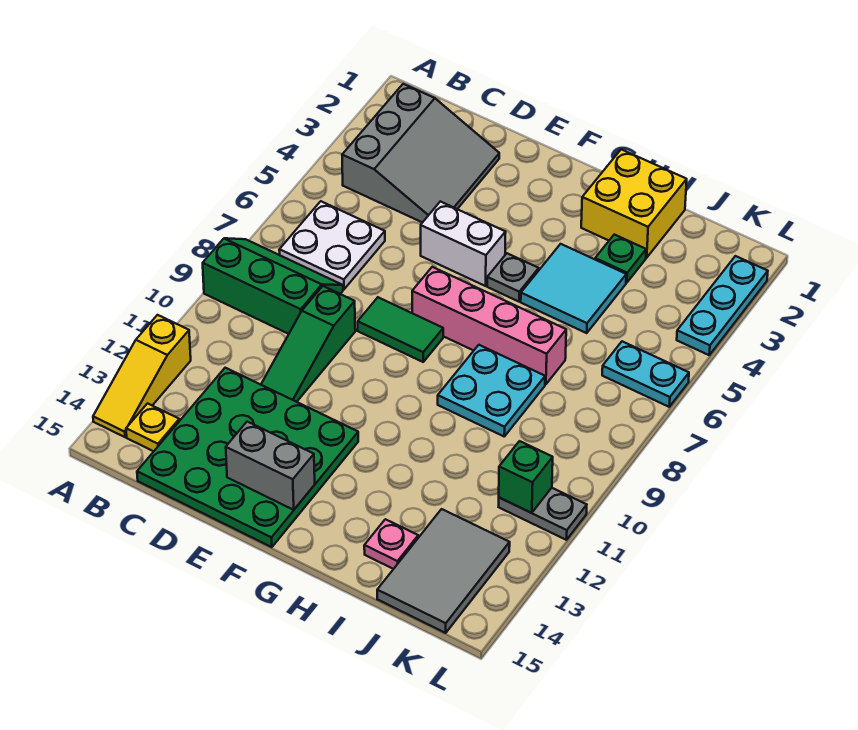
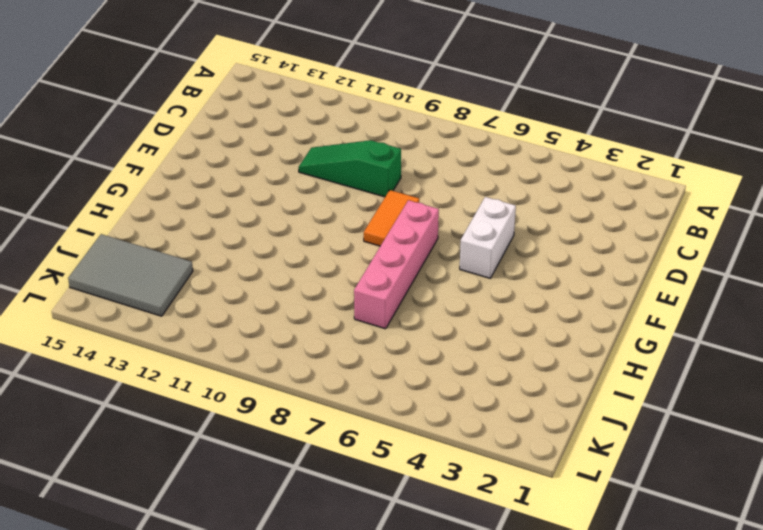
orange 1x2 tile [364,190,419,246] -> green 1x2 tile [358,297,443,362]
none -> green 2x3 slope [203,238,343,334]
none -> yellow 1x3 slope [93,315,191,437]
none -> grey 3x3 slope [342,84,499,223]

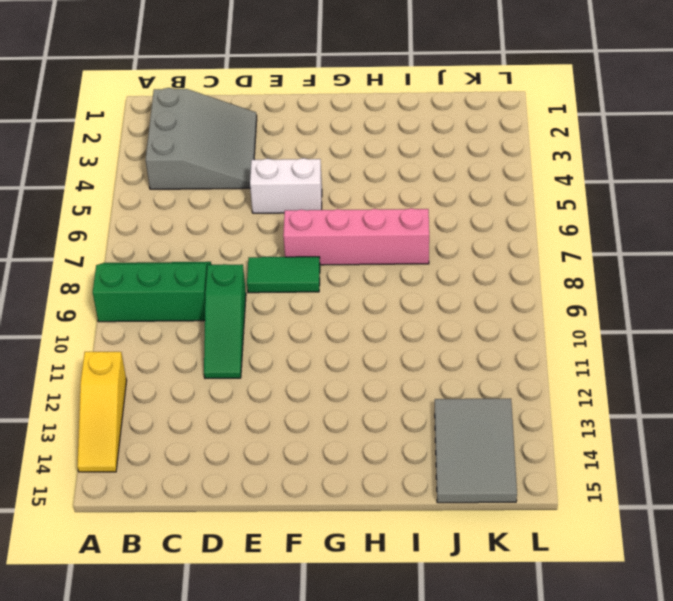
none -> white 2x2 plate [279,201,385,289]
none -> yellow 1x1 plate [126,403,179,451]
none -> green 4x4 plate [137,368,358,547]

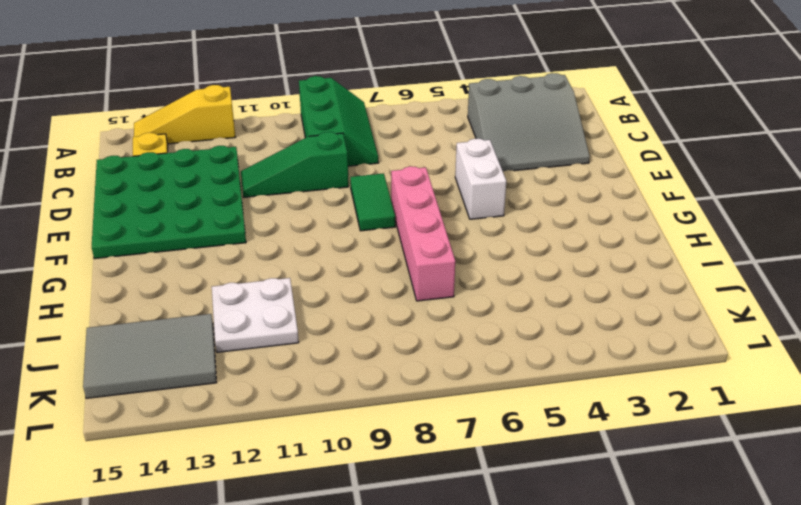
white 2x2 plate [212,278,299,352] -> white 2x2 plate moved to [279,201,385,289]
none -> grey 1x1 plate [487,253,539,302]
none -> yellow 2x2 brick [581,149,687,258]
none -> cyan 2x2 tile [521,244,626,333]

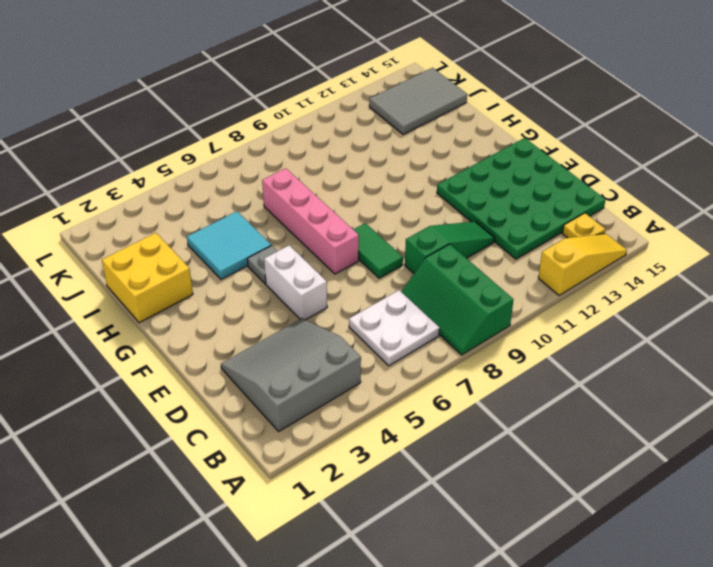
none -> cyan 2x2 plate [438,345,545,436]
none -> green 1x1 plate [595,235,646,283]
none -> pink 1x1 plate [364,519,418,569]

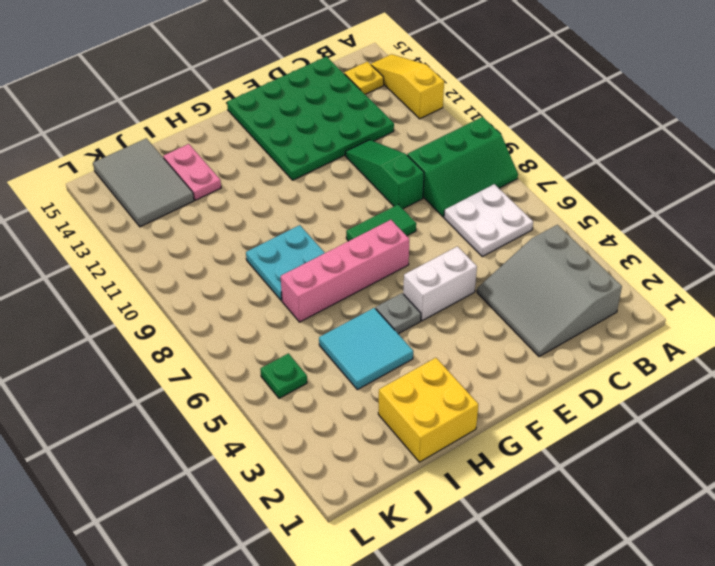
pink 1x2 plate [163,144,221,200] -> pink 1x1 plate [364,519,418,569]
green 1x1 plate [260,353,307,398] -> green 1x1 plate moved to [595,235,646,283]
none -> cyan 1x2 plate [602,341,689,407]
none -> grey 1x2 plate [499,488,587,540]
none -> cyan 1x3 plate [677,256,768,355]

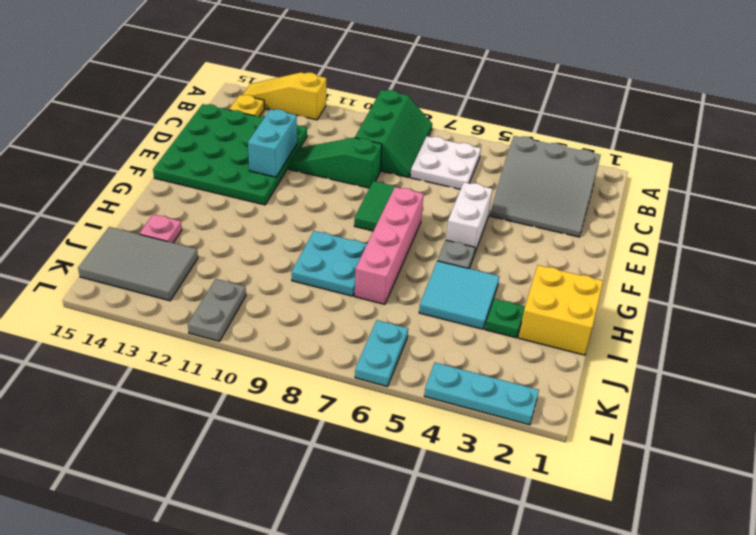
cyan 1x2 brick [248,109,297,177] -> none
none -> grey 1x2 brick [226,422,315,510]
none -> green 1x1 brick [499,441,553,513]

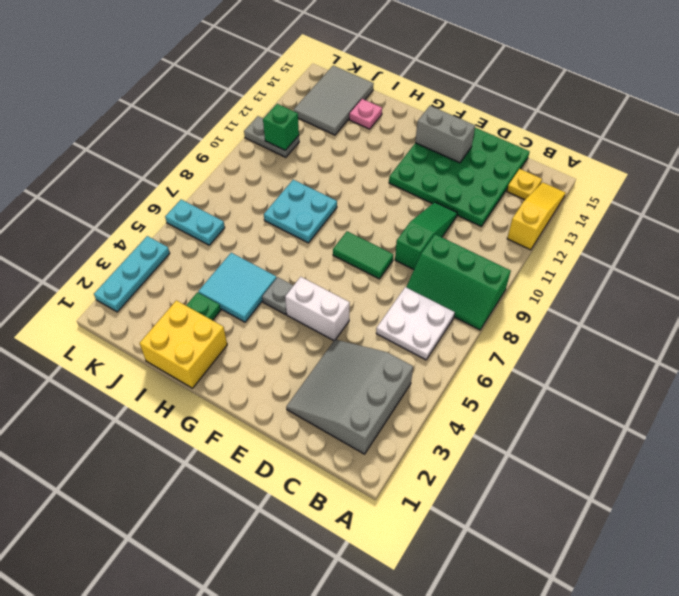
none -> pink 1x4 brick [412,267,566,384]

